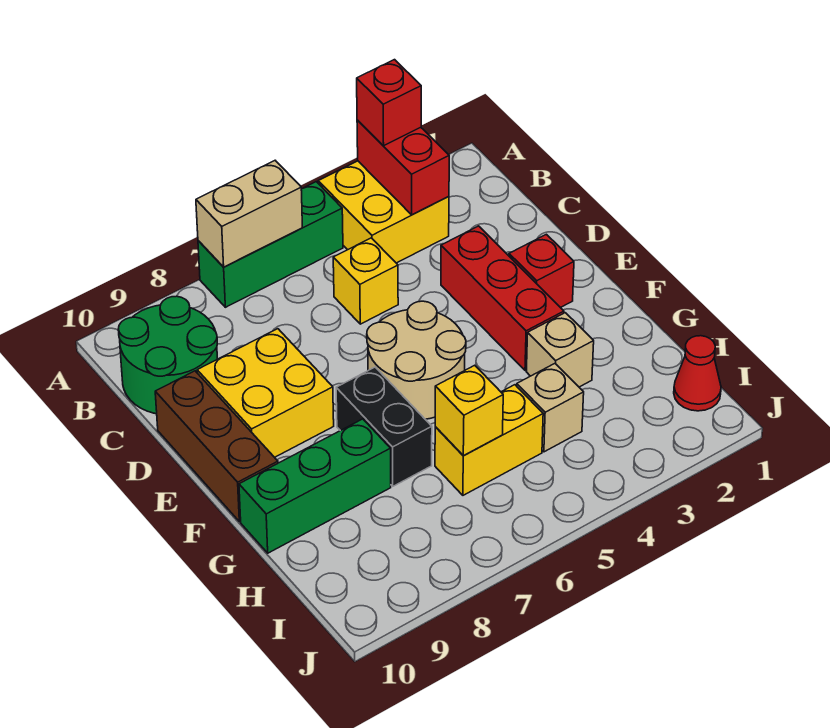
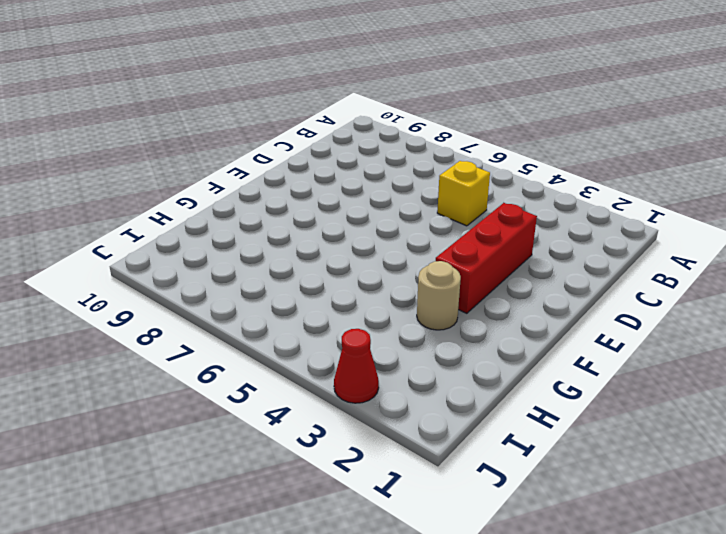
tan 1x1 round brick [417,261,461,330] -> tan 1x1 brick [526,313,594,387]
red 1x1 cone [334,329,379,403] -> red 1x1 cone moved to [674,336,721,411]
none -> yellow 2x2 brick [318,161,449,263]
none -> green 1x3 brick [198,182,343,307]
none -> green 2x2 round brick [118,296,217,414]

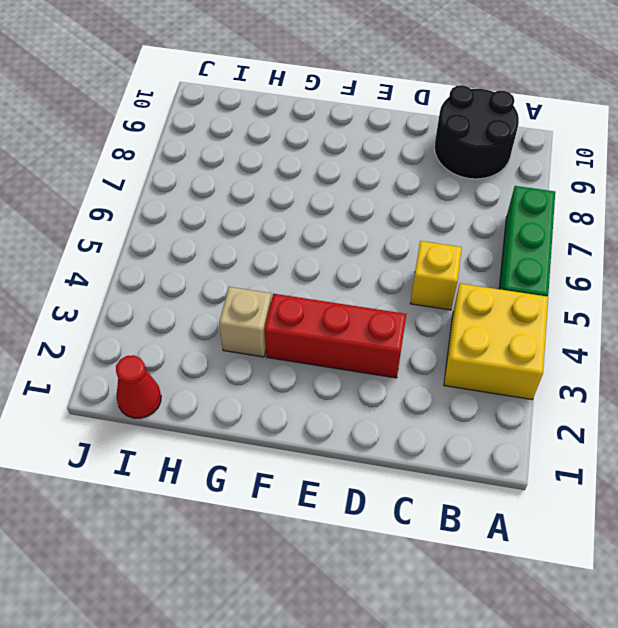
black 2x2 round brick [435,85,519,179] -> green 2x2 round brick [118,296,217,414]
none -> yellow 2x2 brick [197,329,334,457]
none -> brown 1x3 brick [155,371,278,522]
none -> red 1x1 brick [509,234,574,308]

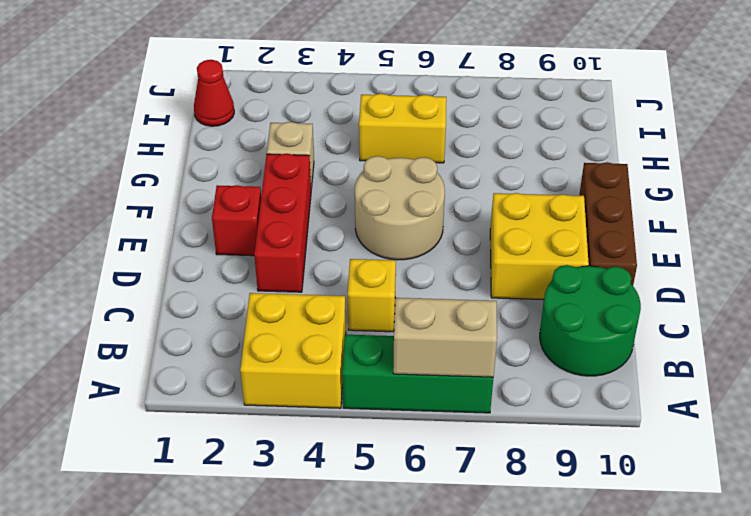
none -> black 1x2 brick [336,367,432,486]
none -> green 1x3 brick [239,419,391,553]
none -> tan 1x1 brick [517,364,584,452]

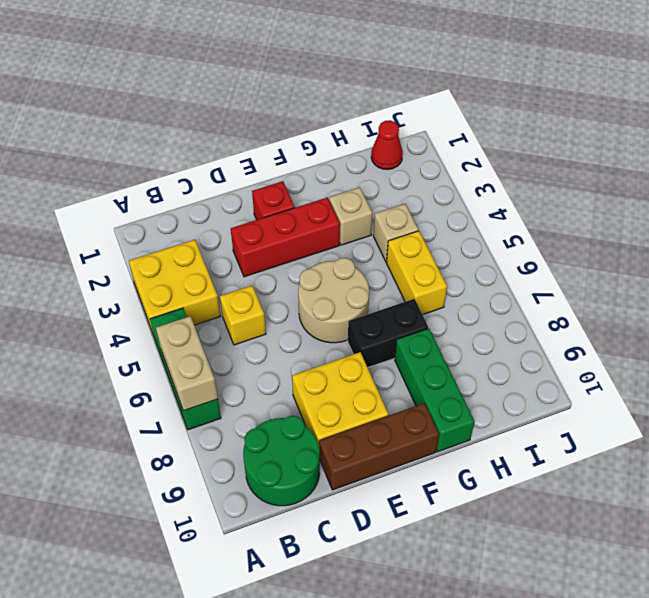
none -> red 1x2 brick [357,120,449,215]
none -> yellow 1x1 brick [435,365,503,456]
none -> red 1x1 brick [357,60,421,146]

